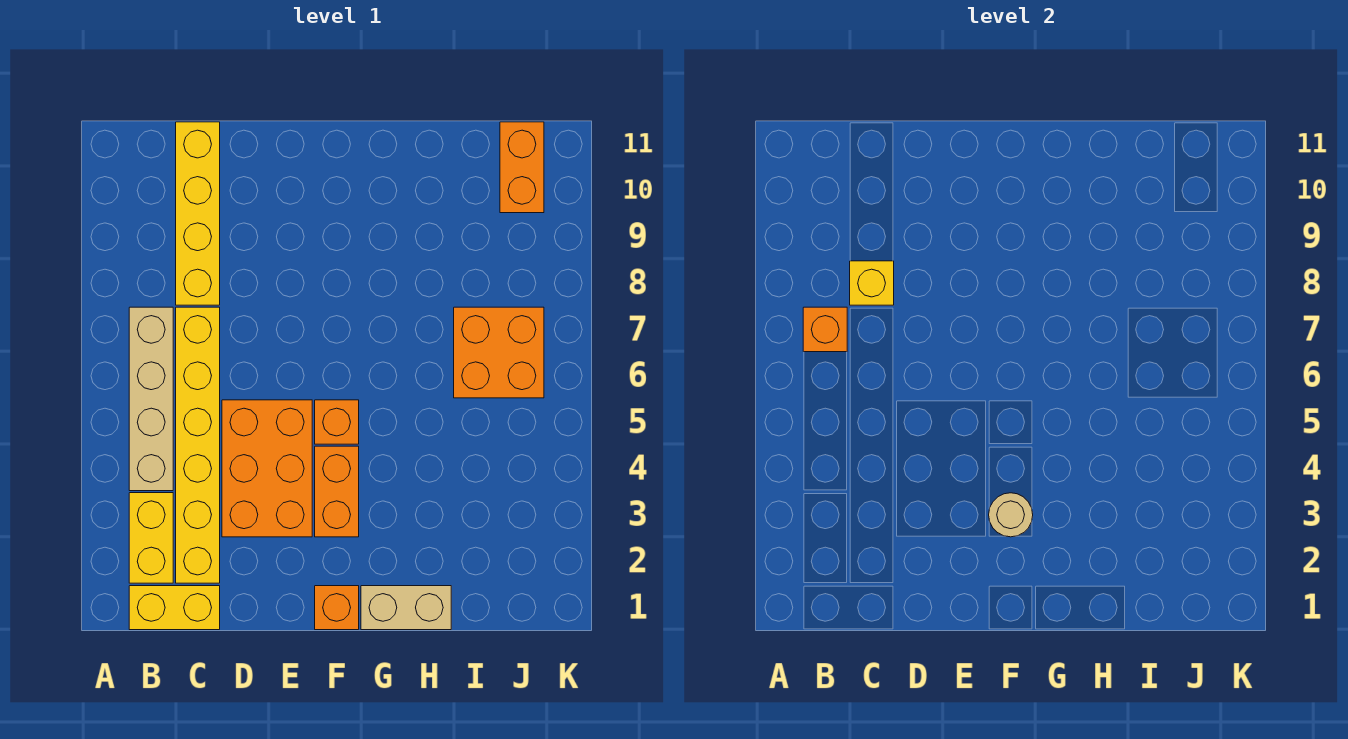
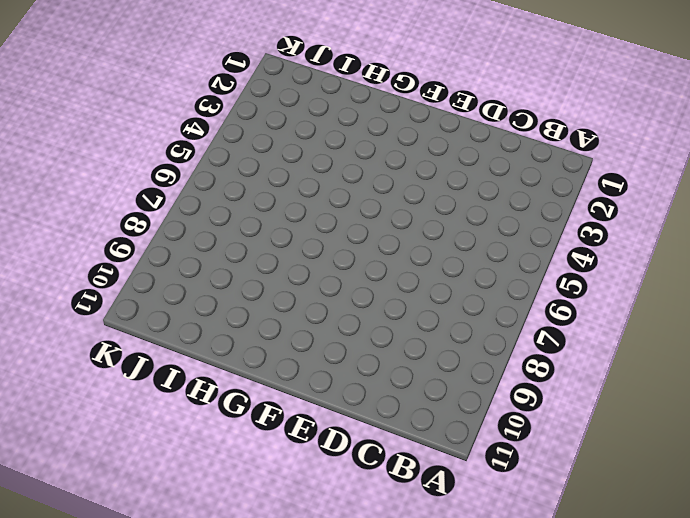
none -> yellow 1x2 brick [129,586,220,630]
none -> yellow 1x2 brick [129,493,173,583]
none -> tan 1x4 brick [129,307,173,491]

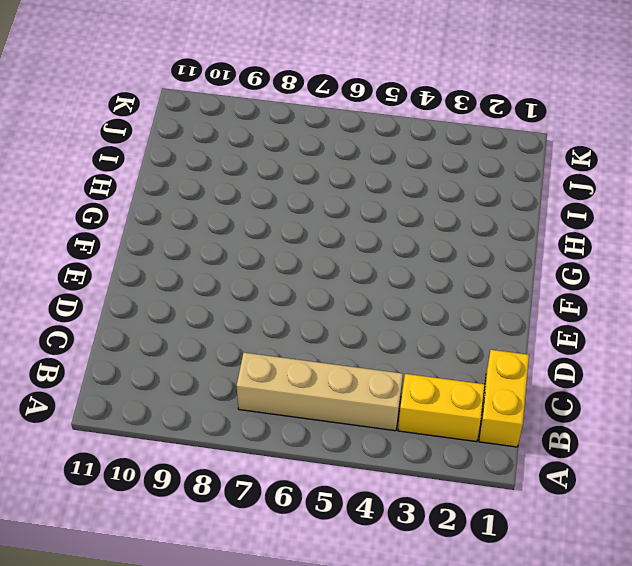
none -> yellow 1x6 brick [176,307,220,583]
none -> yellow 1x4 brick [176,122,220,305]
none -> orange 2x3 brick [222,400,312,537]

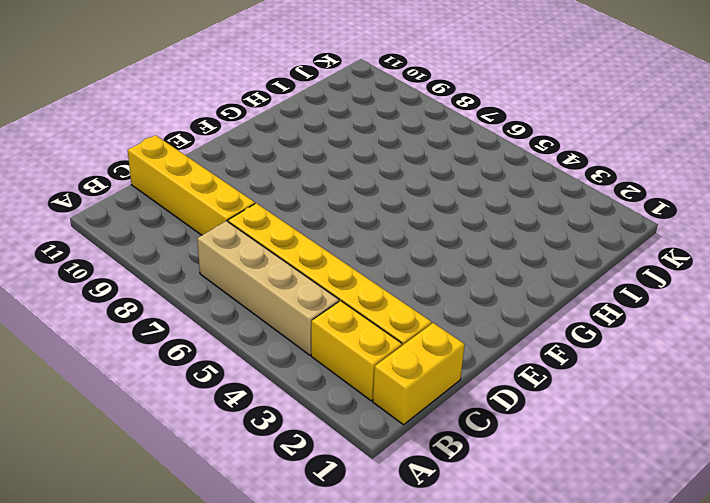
none -> orange 2x3 brick [222,400,312,537]
none -> orange 1x1 brick [315,586,359,630]
none -> orange 1x2 brick [315,446,359,537]

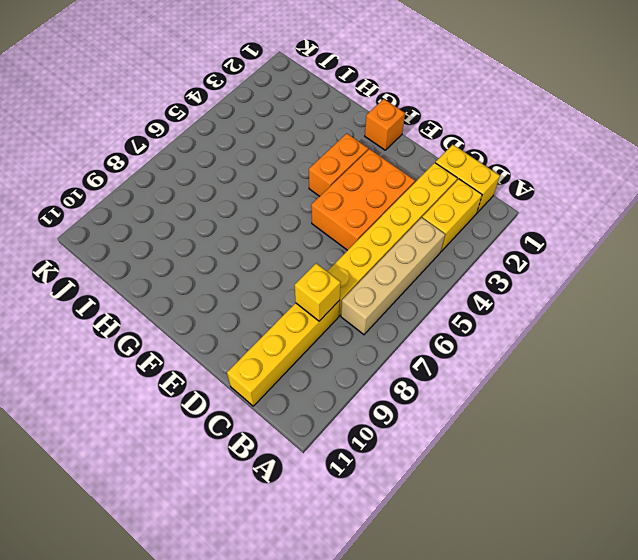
none -> orange 1x1 brick [315,400,359,444]
none -> tan 1x2 brick [361,586,451,630]
none -> orange 2x2 brick [454,307,544,398]

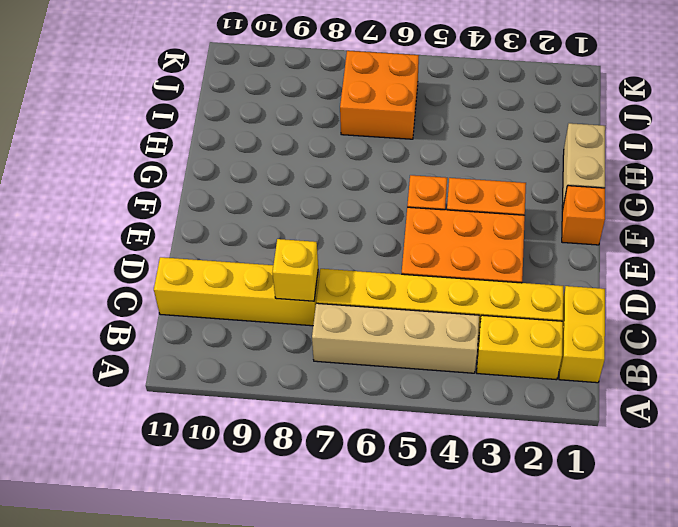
none -> orange 1x2 brick [500,122,544,213]
none -> orange 1x1 brick [803,307,847,352]
none -> tan 1x1 round brick [989,493,1033,537]

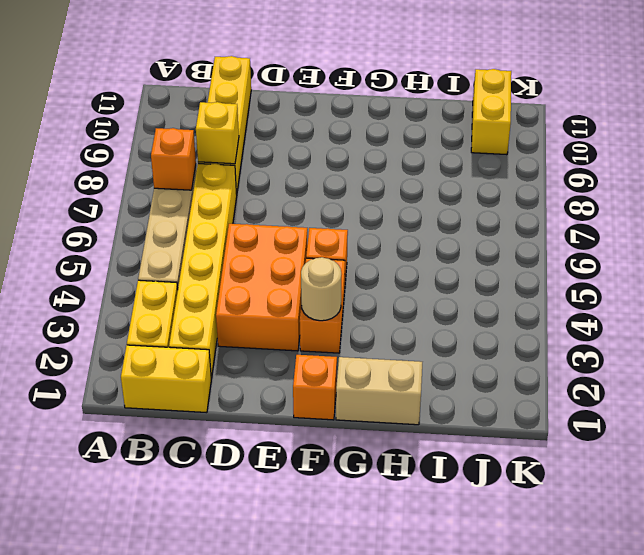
yellow 1x2 brick [471,69,511,155] -> orange 1x2 brick [500,122,544,213]
none -> orange 2x2 brick [454,307,544,398]

